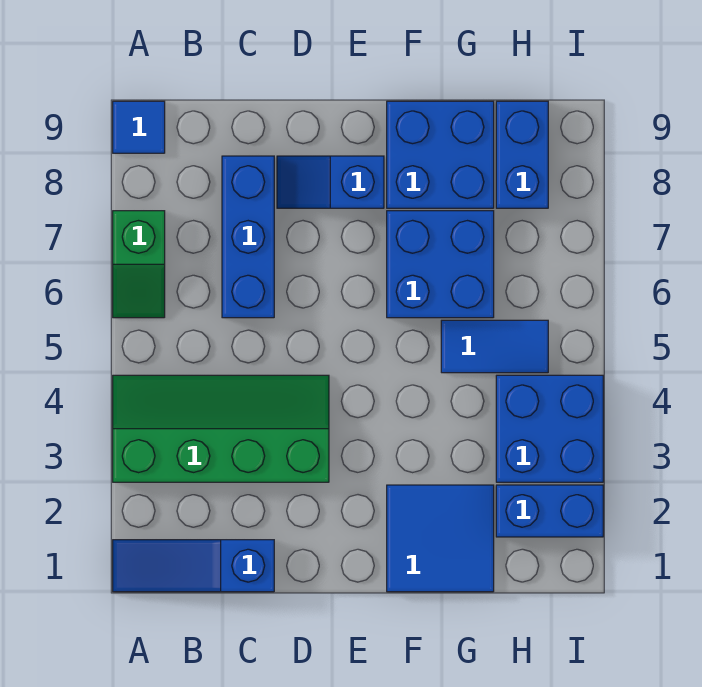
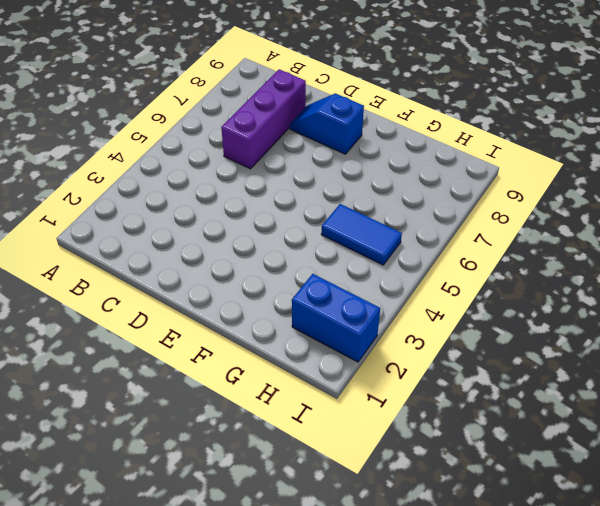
purple 1x3 brick [221,69,306,169] -> blue 1x3 brick [222,156,274,318]
none -> blue 1x3 slope [113,540,274,592]
none -> green 2x4 slope [113,375,329,482]
none -> green 1x2 slope [113,211,165,318]

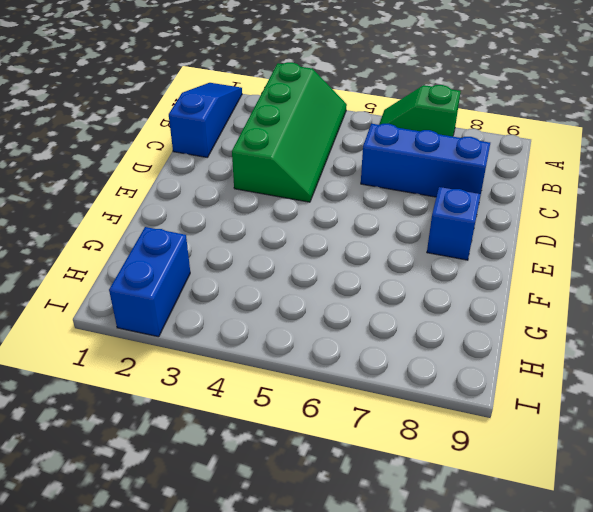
none -> blue 1x1 tile [113,101,165,153]
none -> blue 2x2 tile [387,485,494,592]
none -> blue 2x2 brick [387,211,494,318]

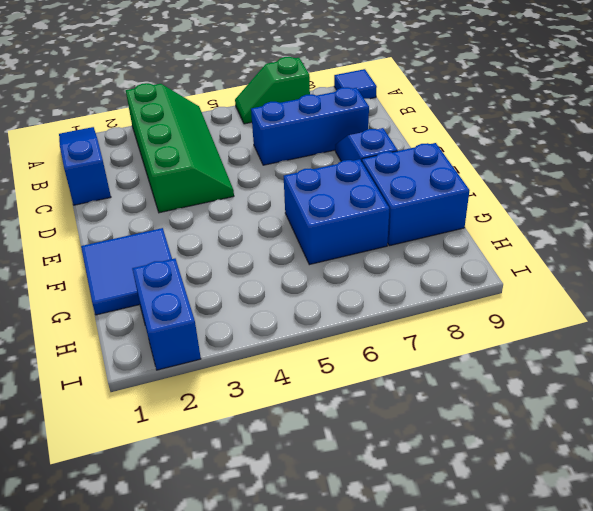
none -> blue 1x2 tile [441,320,548,373]
none -> blue 2x2 brick [496,375,603,482]
none -> blue 1x2 brick [496,101,548,208]

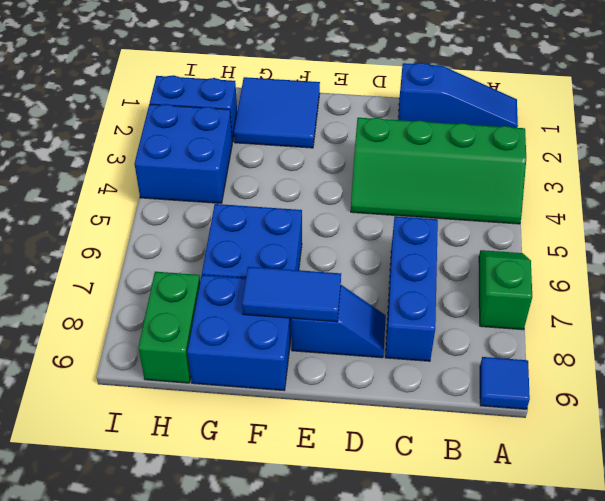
blue 1x2 tile [242,267,341,322] -> blue 1x2 tile moved to [441,320,548,373]
green 1x2 brick [138,272,200,383] -> blue 1x2 brick [496,101,548,208]

